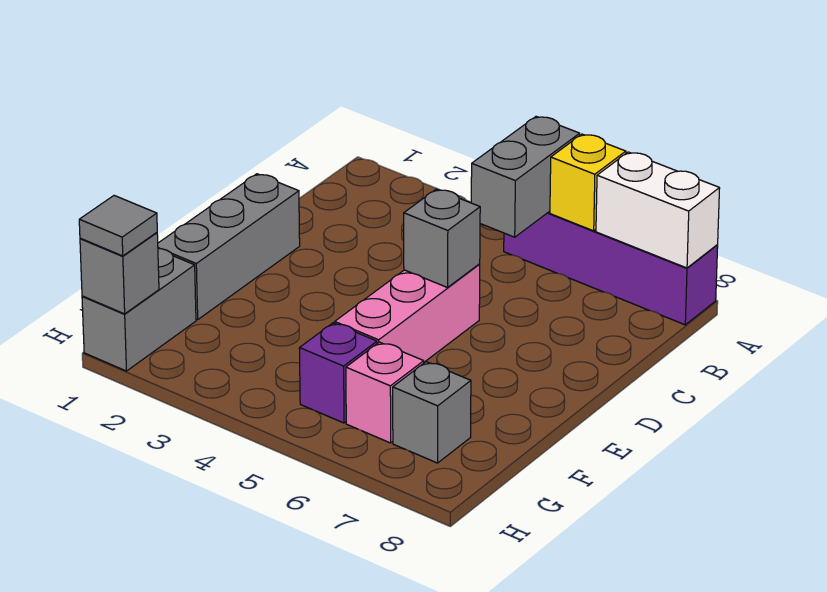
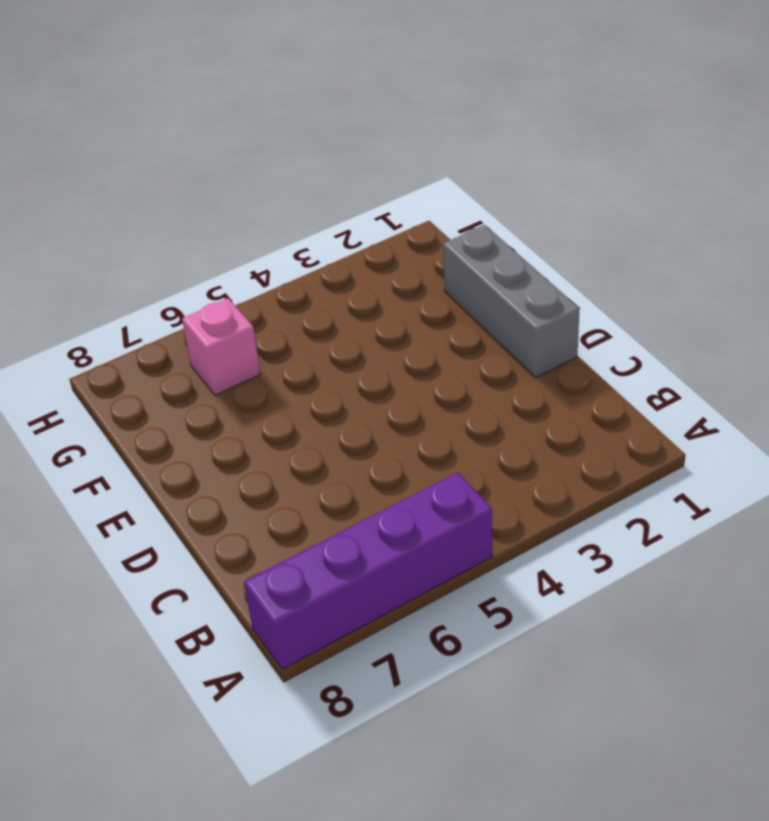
none -> pink 1x3 brick [335,264,480,362]
none -> grey 1x2 brick [82,249,196,371]
none -> purple 1x1 brick [299,323,377,423]

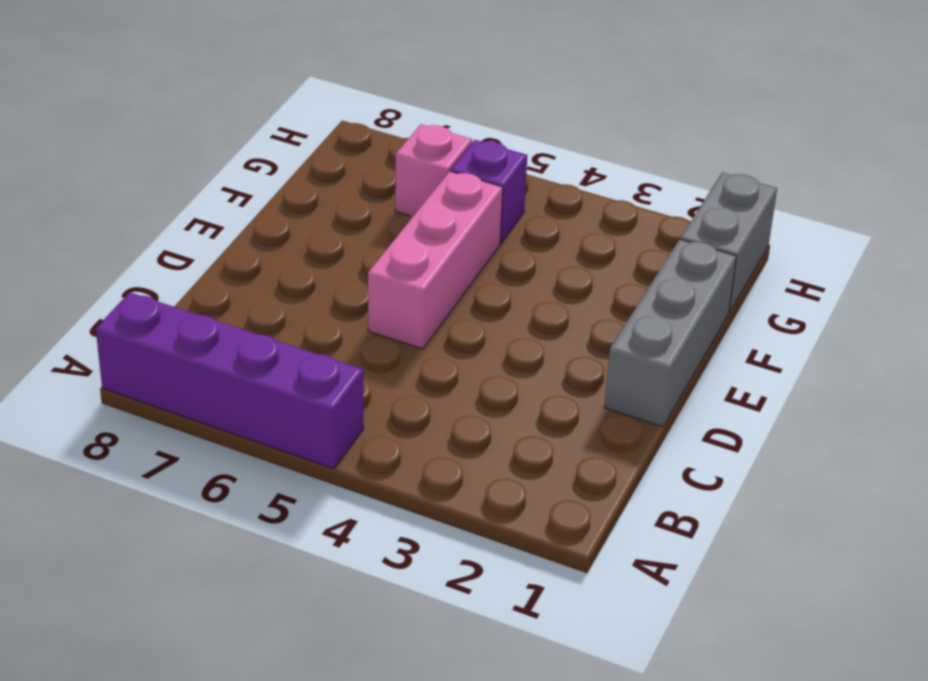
none -> grey 1x1 brick [393,362,471,463]
none -> grey 1x2 brick [471,116,580,237]
none -> yellow 1x1 brick [550,134,626,231]

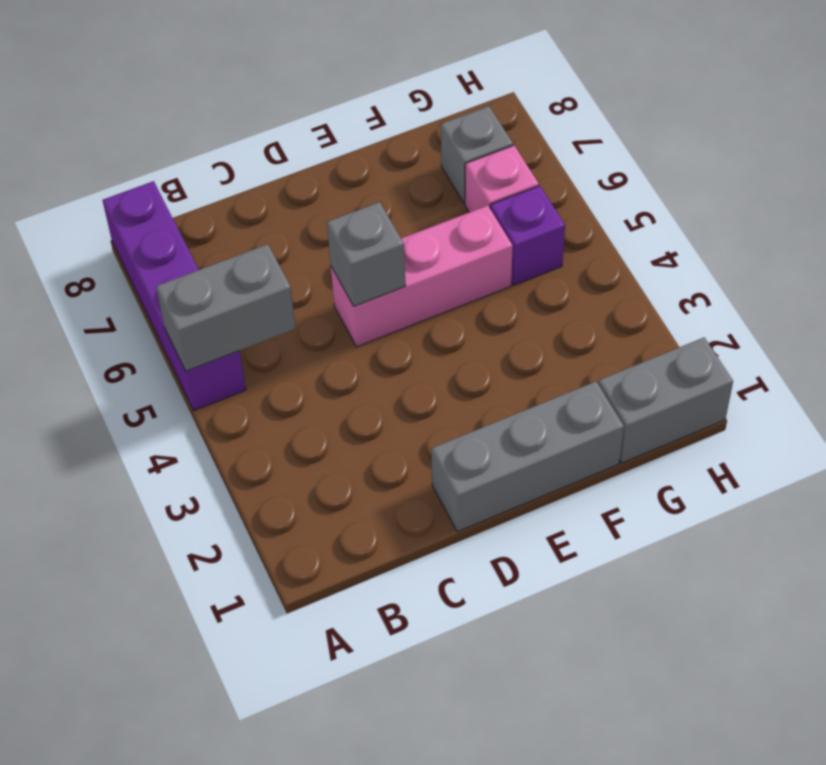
none -> yellow 1x1 brick [550,134,626,231]
none -> white 1x2 brick [596,152,720,268]
none -> grey 1x1 brick [80,233,159,314]

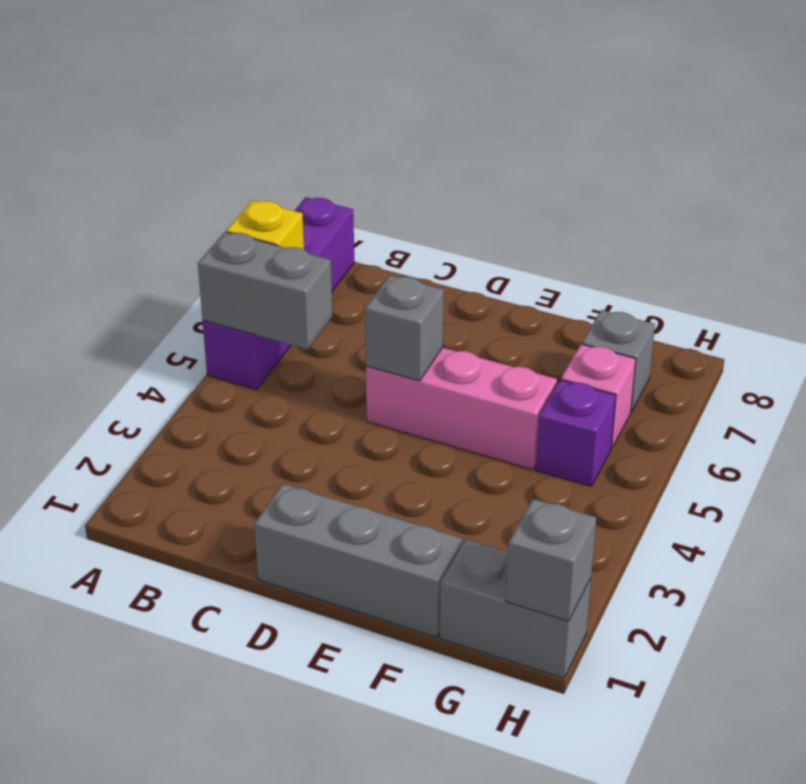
none -> white 1x2 brick [596,152,720,268]
none -> grey 1x1 tile [79,196,157,256]

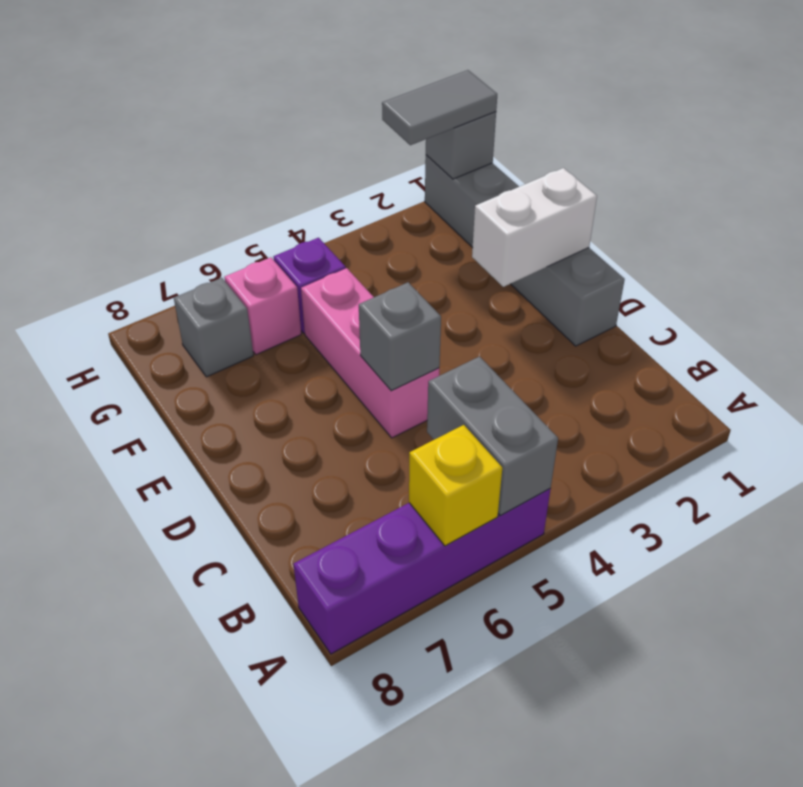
white 1x2 brick [472,168,597,287] -> white 1x2 brick moved to [596,152,720,268]
grey 1x2 tile [382,70,497,145] -> grey 1x1 tile [79,196,157,256]

